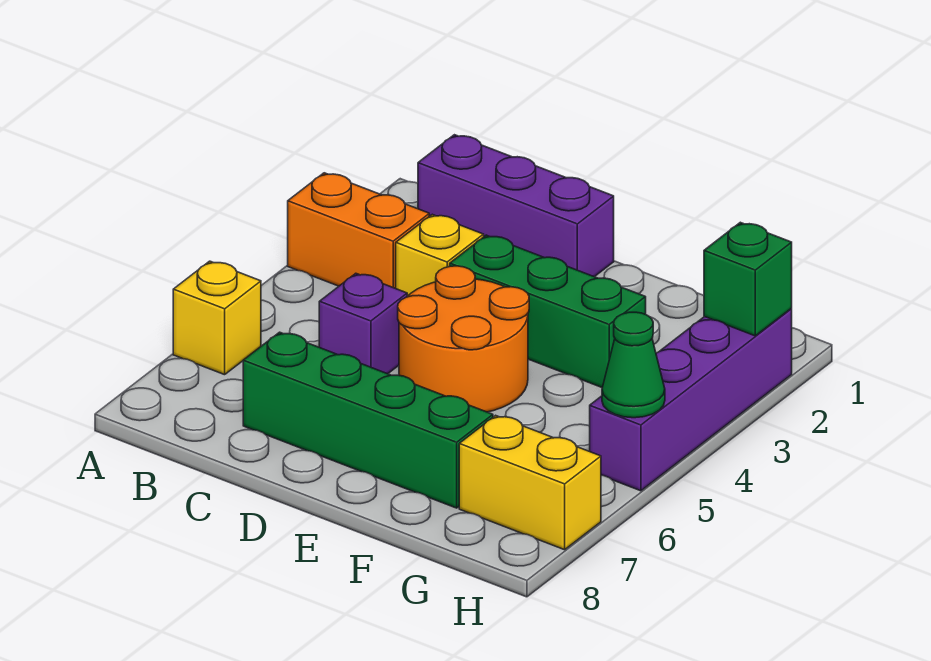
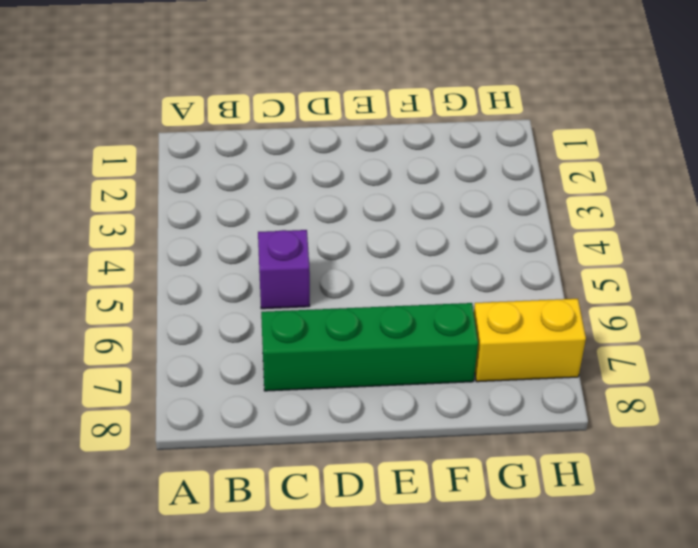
none -> orange 1x2 brick [288,173,429,288]
none -> yellow 1x1 brick [173,261,261,375]
none -> purple 1x3 brick [418,135,614,277]

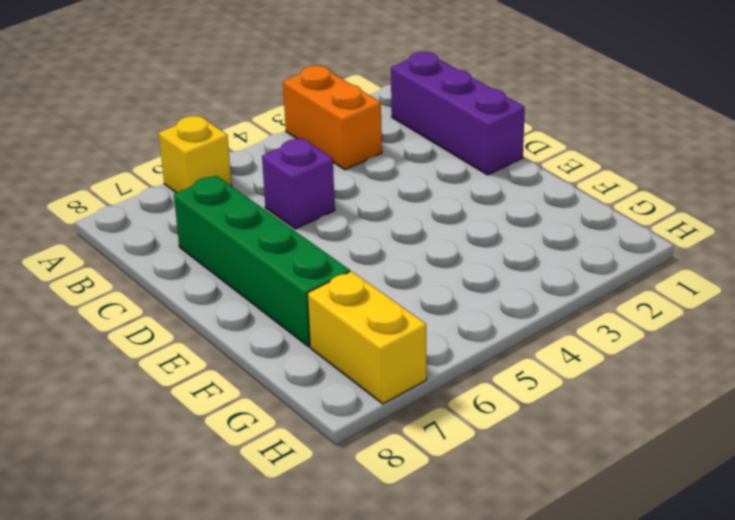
none -> yellow 1x1 brick [396,214,484,296]
none -> green 1x3 brick [450,235,646,387]
none -> orange 2x2 round brick [398,266,529,412]

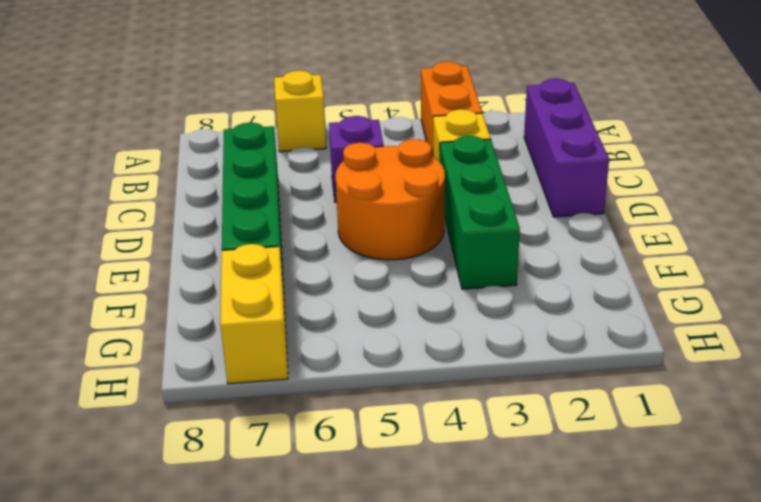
none -> purple 1x4 brick [590,309,792,491]
none -> green 1x1 brick [704,222,792,336]
none -> green 1x1 cone [602,312,665,418]

